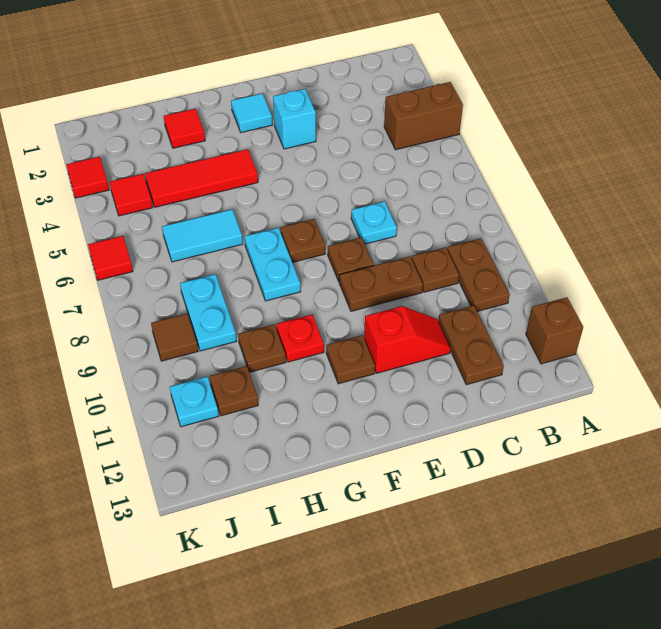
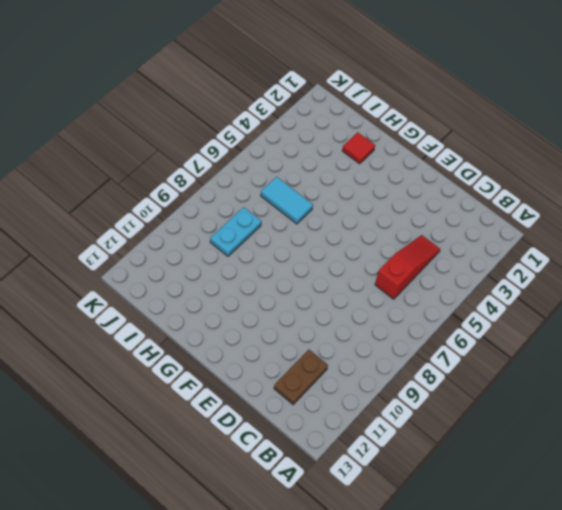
red 1x3 slope [375,235,440,299] -> none
none -> brown 1x2 brick [384,82,463,150]
none -> brown 1x1 brick [526,297,583,364]
none -> brown 1x2 plate [447,238,510,311]

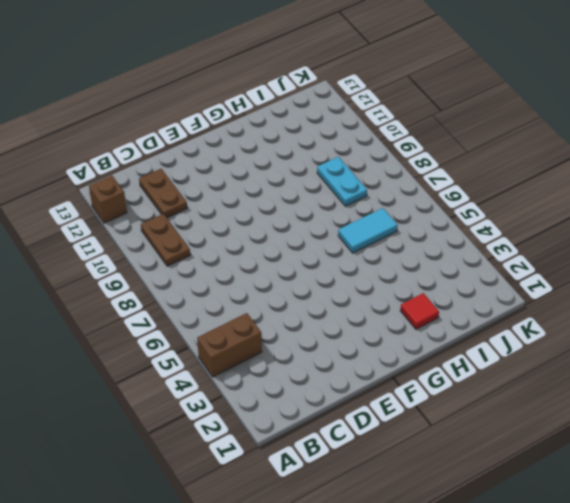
none -> brown 1x1 plate [412,247,459,292]
none -> cyan 1x1 plate [351,201,397,244]
none -> brown 1x2 plate [339,257,423,311]

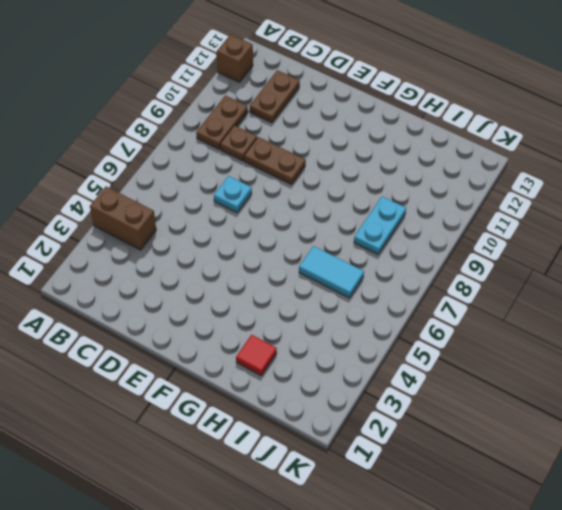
none -> red 1x2 slope [364,306,450,373]
none -> cyan 1x1 brick [273,89,316,149]
none -> brown 1x1 plate [328,237,374,281]

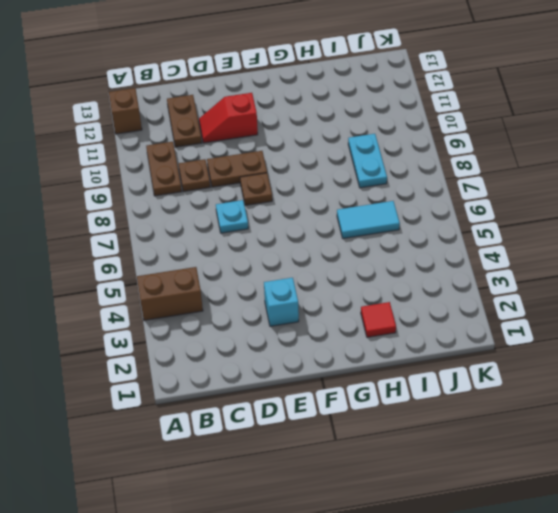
none -> cyan 1x1 tile [231,93,272,132]
none -> brown 1x1 plate [280,219,325,263]
none -> brown 1x1 plate [326,335,375,384]

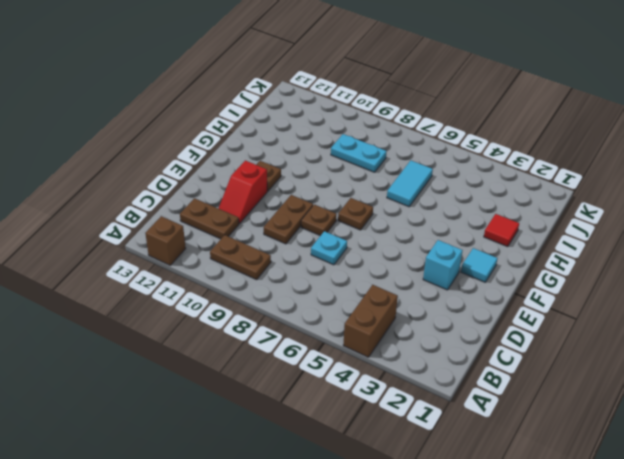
none -> brown 1x1 plate [412,247,459,292]
none -> red 1x3 tile [145,149,258,207]
none -> cyan 1x2 plate [244,228,301,301]

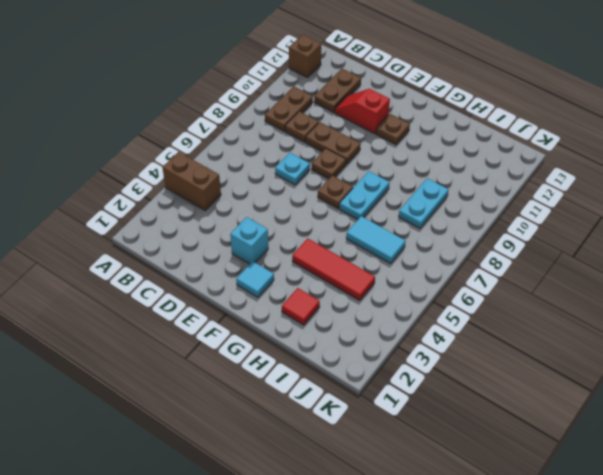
none -> red 1x1 plate [276,315,324,362]
none -> brown 1x1 plate [238,324,286,372]
none -> brown 1x1 plate [210,366,258,416]

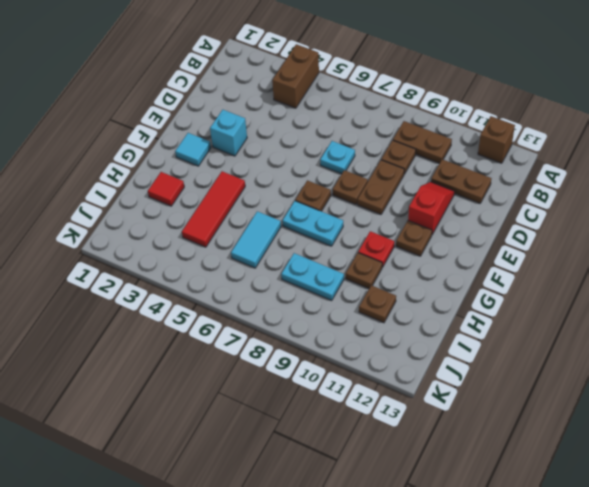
none -> red 1x1 tile [109,174,153,216]
none -> brown 1x1 tile [151,314,198,361]
none -> cyan 1x1 plate [170,377,219,427]

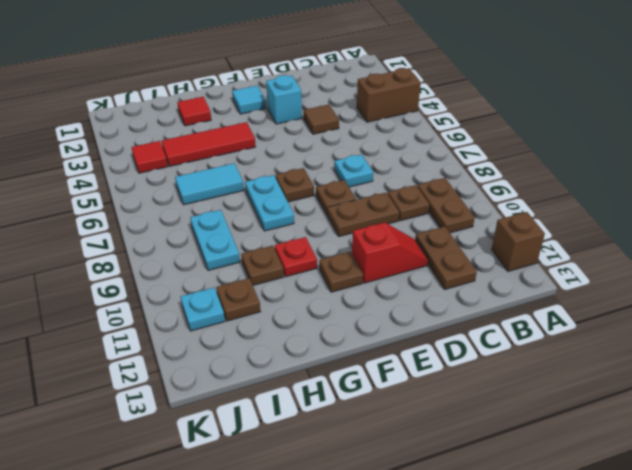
brown 1x1 tile [304,104,339,134] -> brown 1x1 tile moved to [151,314,198,361]
none -> red 1x1 tile [66,157,109,198]
none -> red 1x1 tile [88,236,133,280]

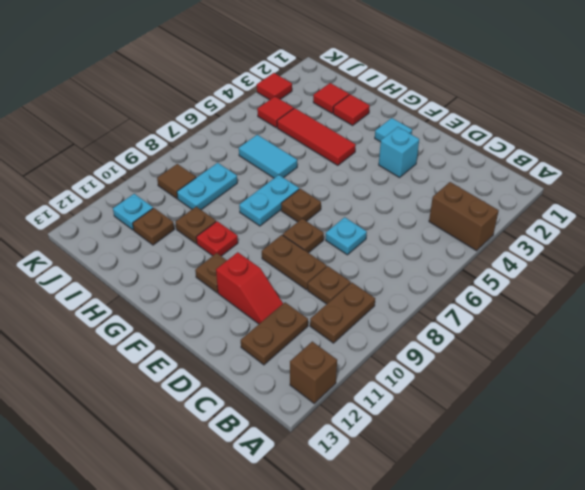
red 1x1 tile [313,83,349,113] -> red 1x1 tile moved to [88,236,133,280]

